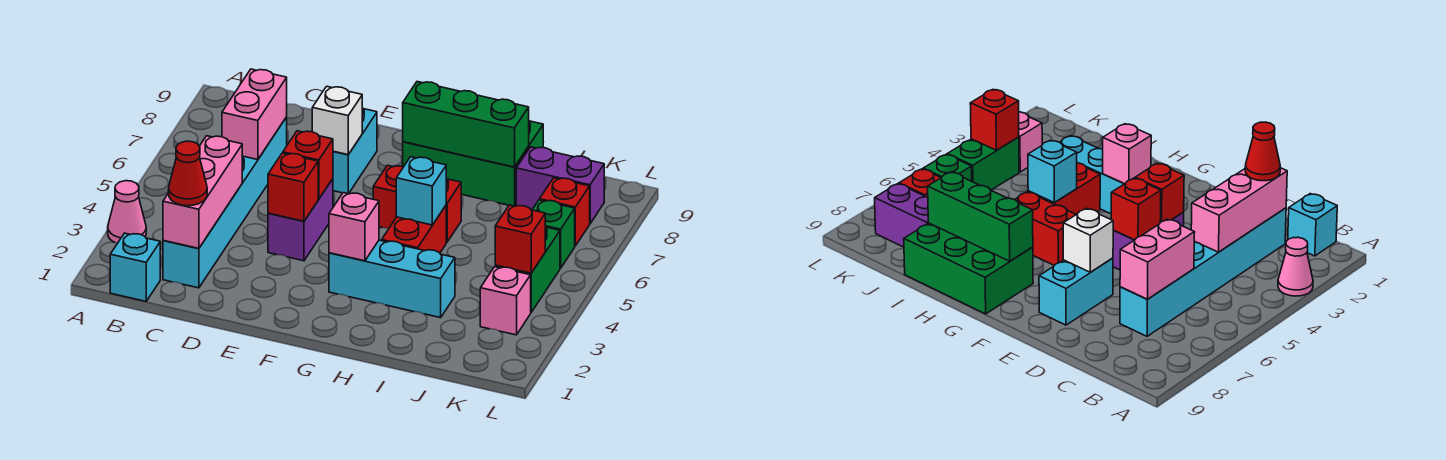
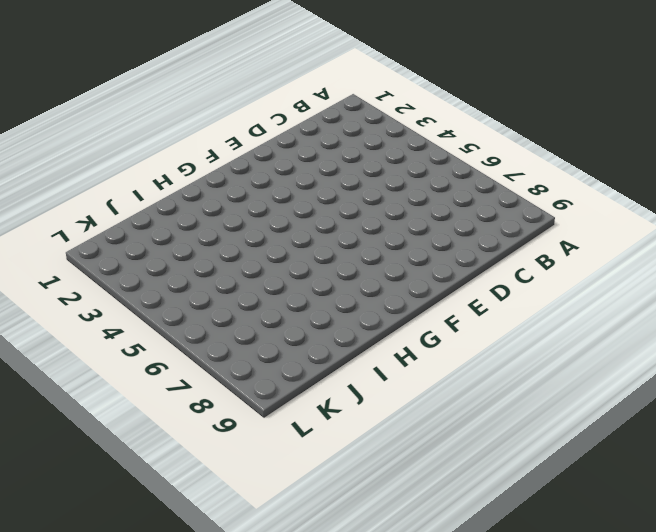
none -> pink 1x1 cone [108,181,146,243]
none -> cyan 1x1 brick [110,233,160,301]
none -> cyan 1x6 brick [163,117,287,288]

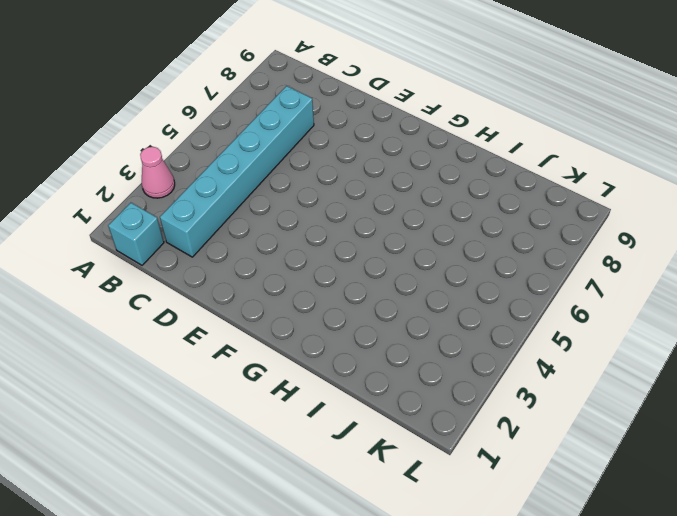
none -> purple 1x2 brick [268,179,333,261]
none -> cyan 1x2 brick [333,108,377,194]
none -> cyan 1x3 brick [329,240,455,318]

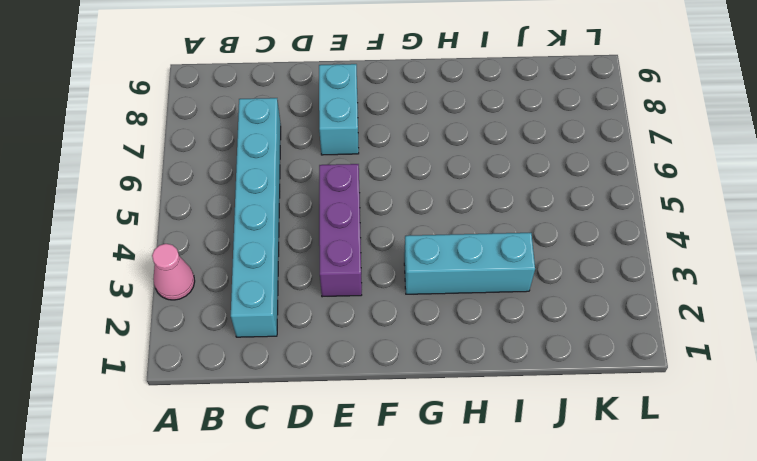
purple 1x3 brick [319,164,362,297] -> purple 1x2 brick [268,179,333,261]
none -> cyan 1x1 brick [110,233,160,301]
none -> red 1x2 brick [373,165,461,242]
none -> green 2x3 brick [403,121,543,206]

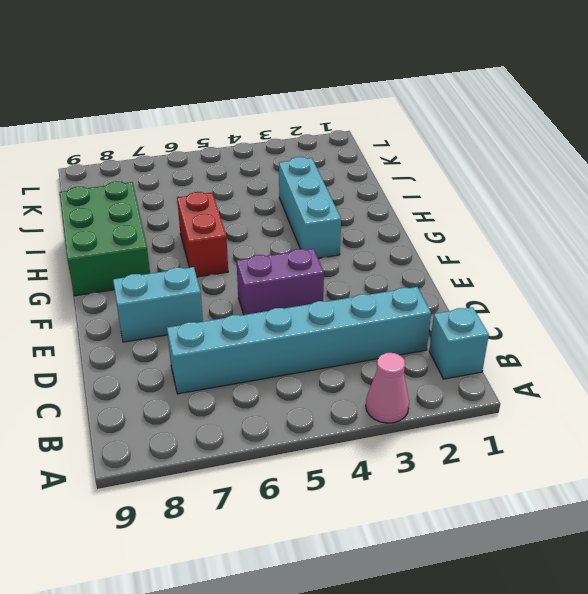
none -> red 1x2 brick [382,206,446,253]
none -> purple 1x2 brick [516,147,604,223]
none -> pink 1x1 brick [480,267,531,335]

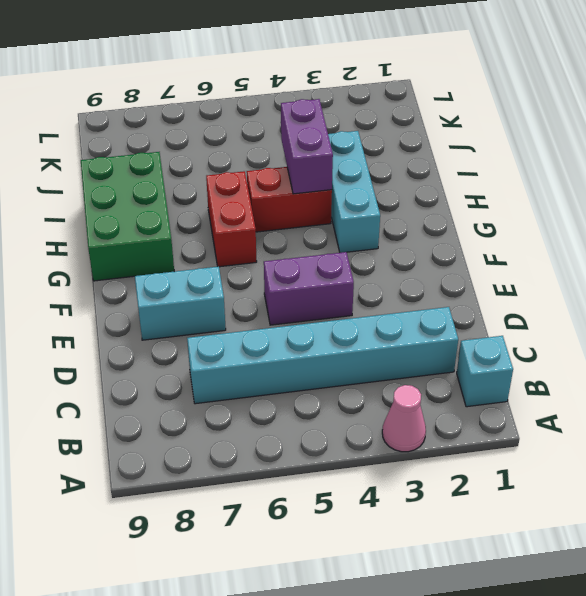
purple 1x2 brick [281,99,333,194] -> purple 1x2 brick moved to [516,147,604,223]
none -> pink 1x1 brick [480,267,531,335]
none -> green 1x2 brick [495,227,560,312]
none -> green 1x1 brick [532,200,575,268]

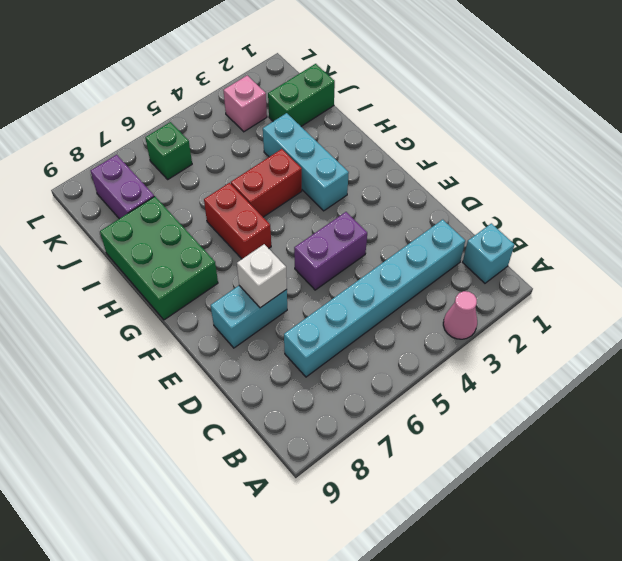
green 1x2 brick [268,64,335,126] -> green 1x2 brick moved to [495,227,560,312]
none -> red 1x1 brick [539,178,590,246]
none -> pink 1x3 brick [163,136,242,248]
none -> pink 1x2 brick [222,69,287,160]

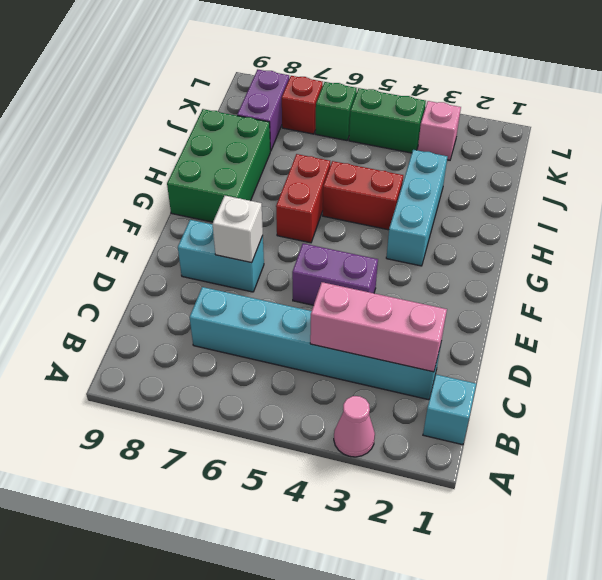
none -> pink 1x2 brick [222,69,287,160]
none -> red 1x1 brick [268,153,318,221]
none -> red 1x1 brick [283,131,333,199]

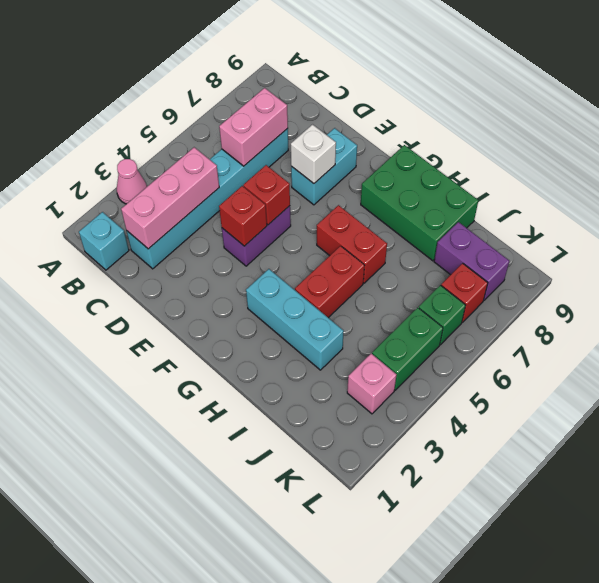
none -> pink 1x1 brick [329,193,379,261]
none -> green 1x3 brick [403,82,529,167]
none -> cyan 1x1 brick [396,157,446,225]

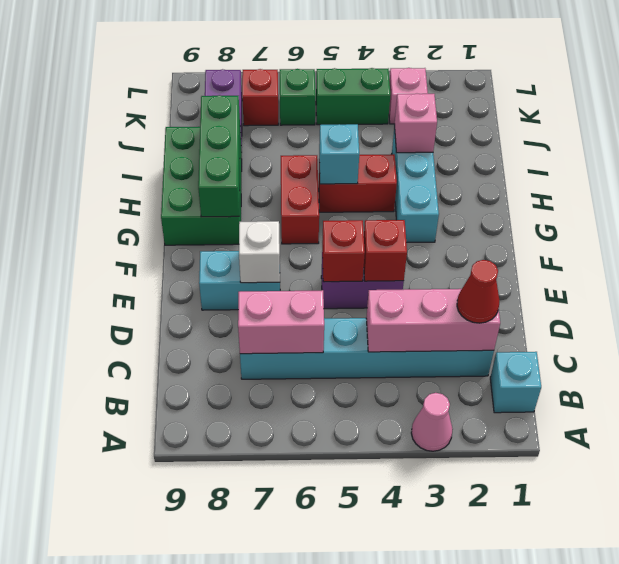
pink 1x1 brick [394,94,437,153] -> pink 1x1 brick moved to [329,193,379,261]
none -> red 1x1 brick [495,205,545,273]

